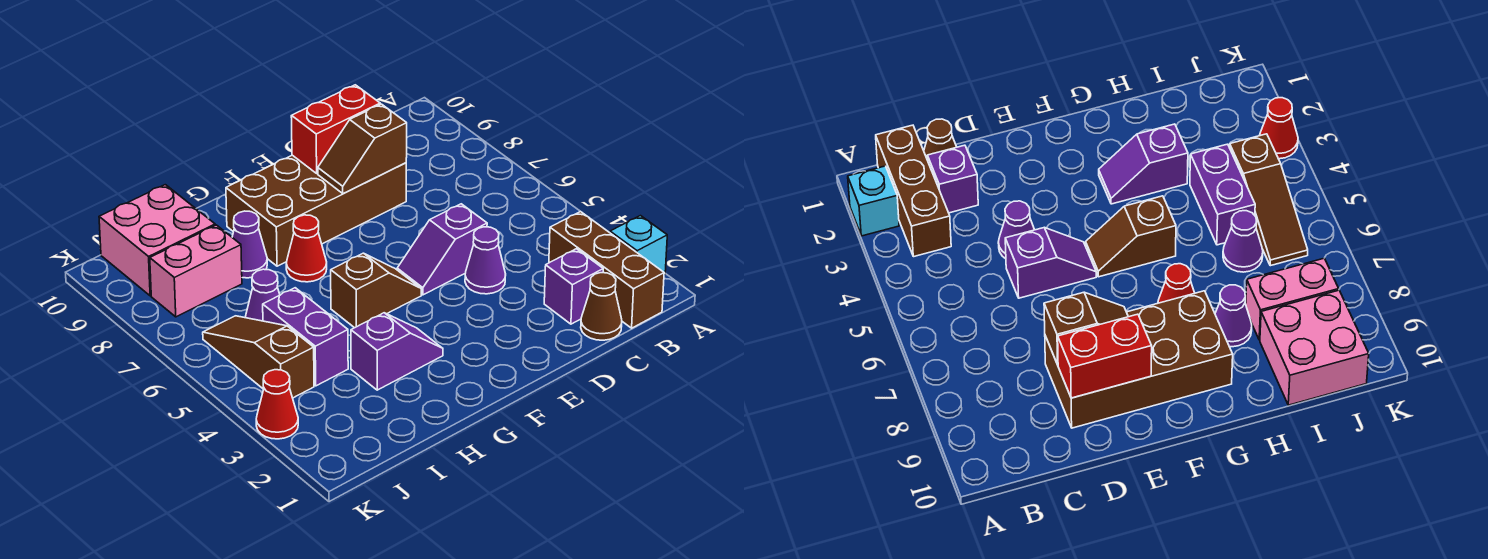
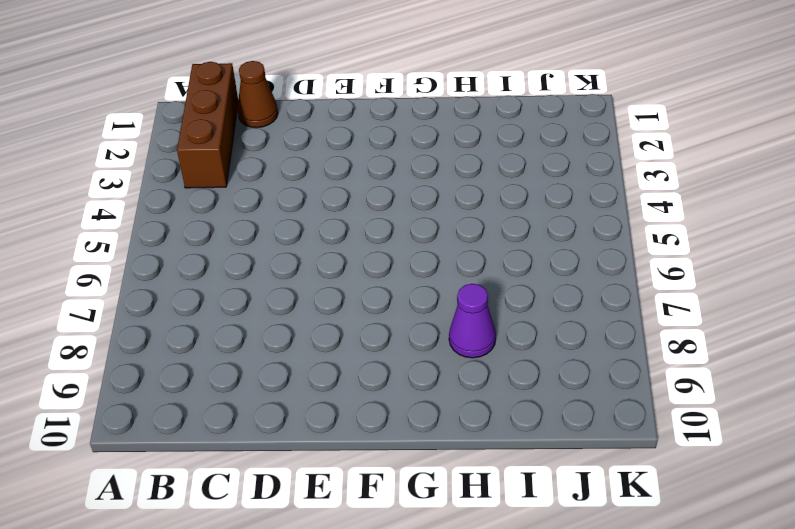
none -> cyan 1x1 brick [610,216,667,275]
none -> purple 1x1 brick [544,249,603,324]
none -> purple 1x1 cone [465,227,506,294]

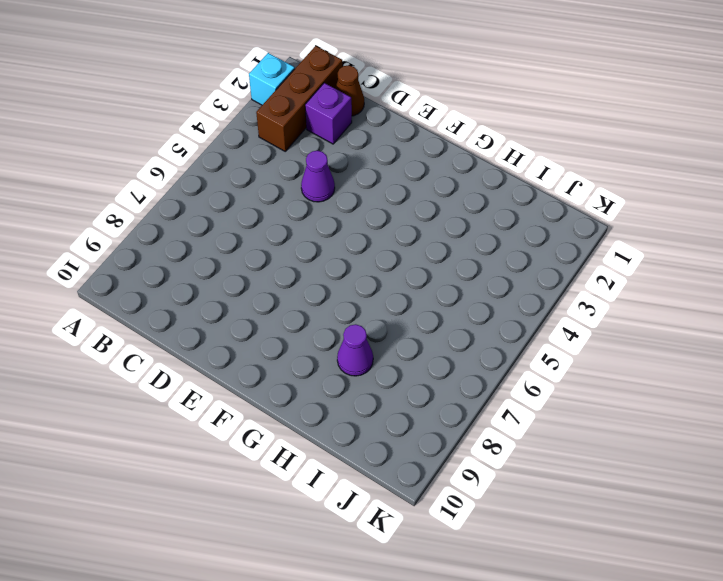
none -> purple 1x2 slope [397,204,487,295]
none -> brown 2x4 brick [226,155,406,266]
none -> brown 1x2 slope [331,253,421,328]

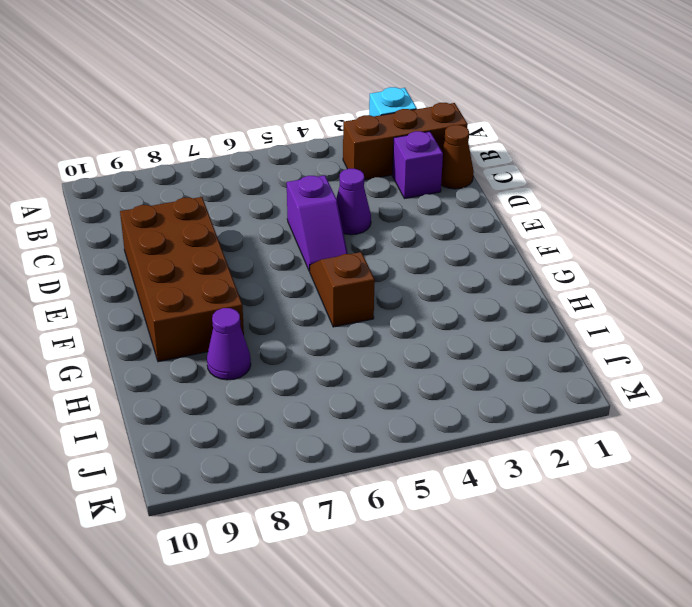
none -> purple 1x2 slope [351,313,443,390]
none -> red 1x1 cone [286,215,327,282]
none -> purple 1x2 brick [263,288,348,386]

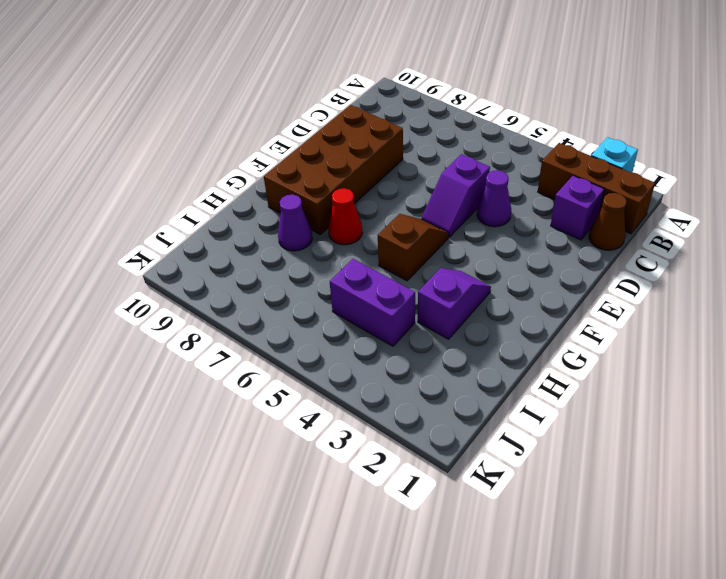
none -> purple 1x1 cone [245,269,280,321]
none -> pink 1x2 brick [150,225,242,317]
none -> pink 2x2 brick [99,185,215,296]

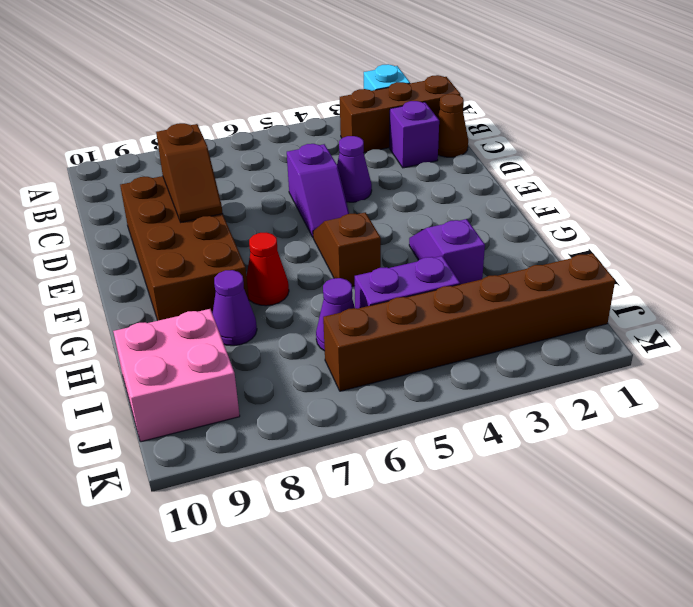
brown 1x6 brick [323,253,615,391] -> brown 1x3 slope [203,316,314,398]
none -> pink 1x2 brick [150,225,242,317]
none -> red 1x1 cone [256,370,298,439]
none -> red 1x2 brick [291,85,380,173]

